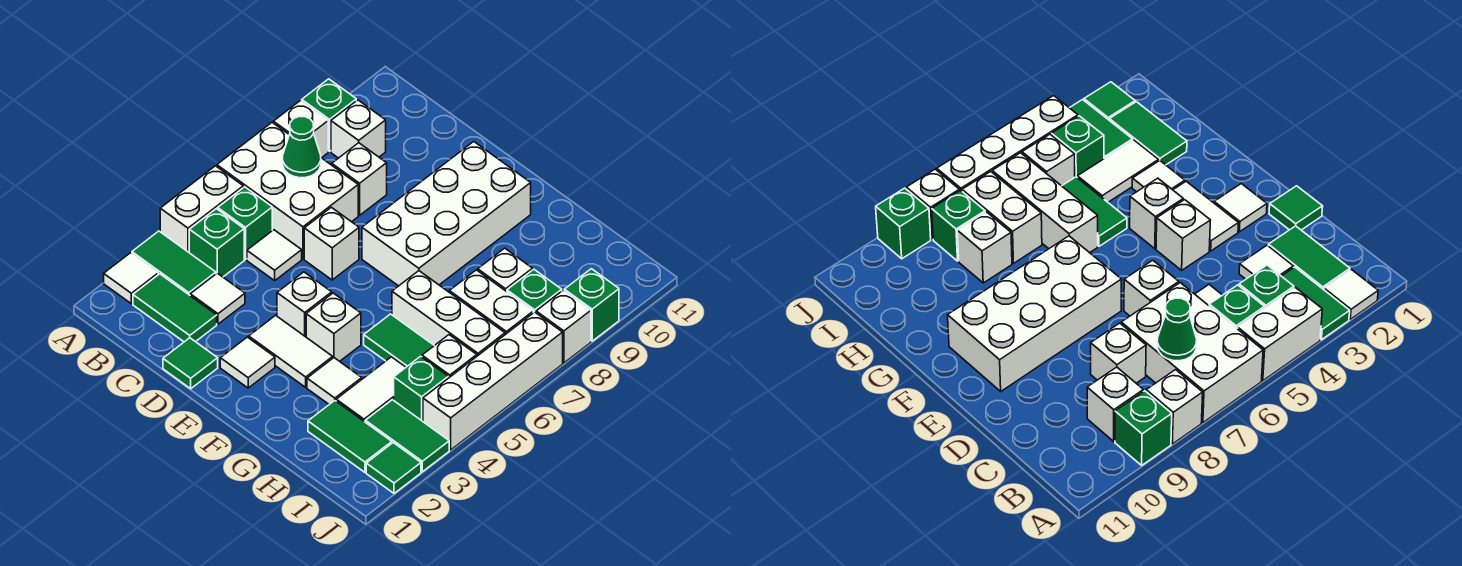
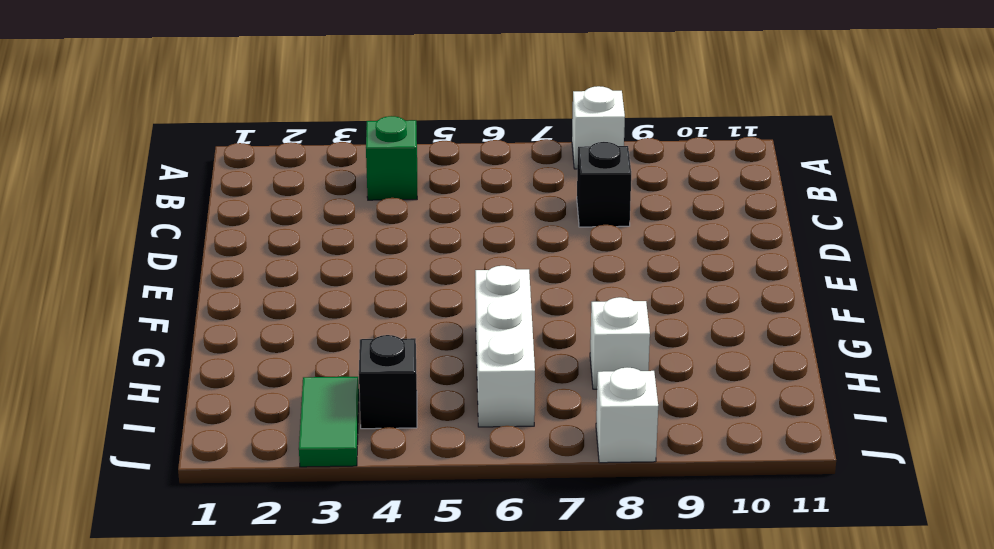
black 1x1 brick [577,142,631,227] -> white 1x1 brick [332,143,387,215]
black 1x1 brick [359,335,417,429] -> green 1x1 brick [394,356,448,421]
none -> white 1x1 tile [104,253,158,304]
none -> green 1x2 tile [132,231,216,295]
none -> white 1x2 brick [160,166,243,252]
none -> white 2x3 brick [217,123,358,259]

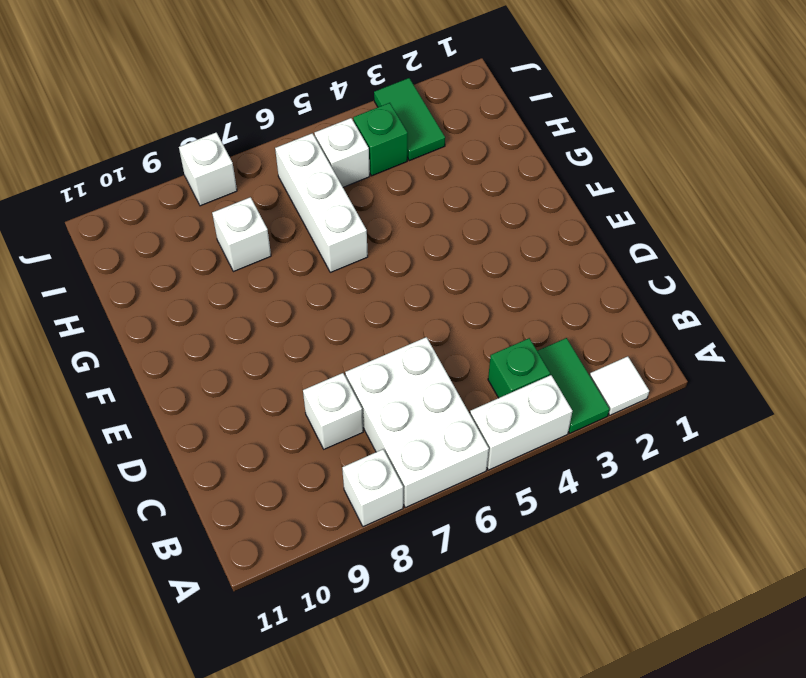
none -> green 1x1 brick [302,79,356,151]
none -> green 1x2 tile [133,274,217,342]
none -> green 1x1 brick [218,187,272,260]
none -> white 1x1 brick [331,100,386,158]

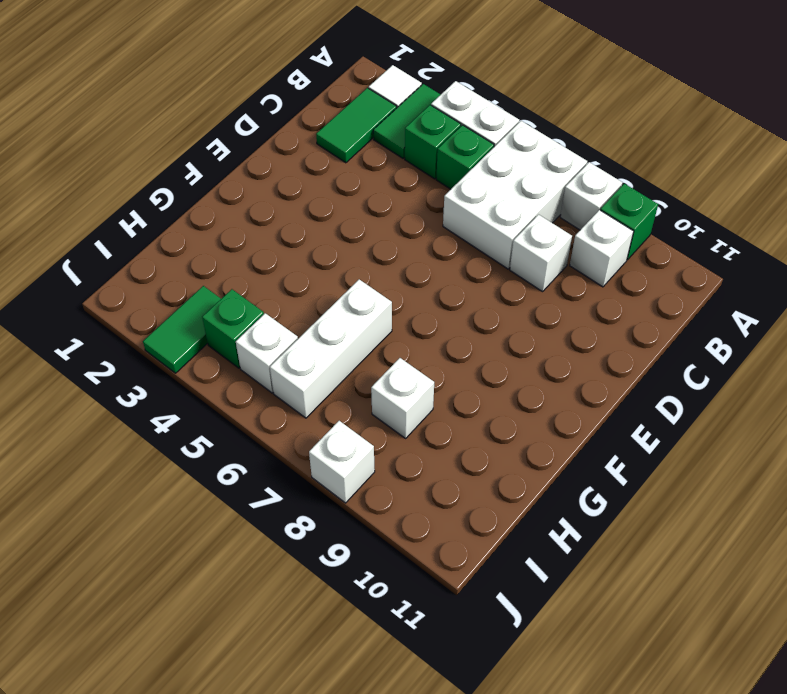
none -> white 1x1 tile [190,273,245,324]
none -> white 1x1 tile [247,230,302,280]
none -> green 1x1 tile [163,338,218,389]
none -> white 1x1 brick [304,207,359,280]

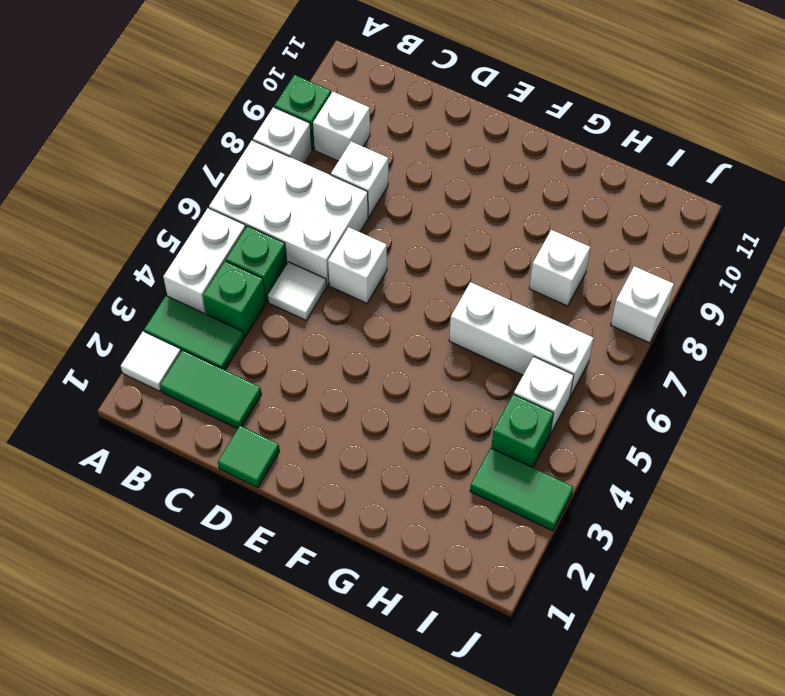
none -> white 1x1 tile [190,273,245,324]
none -> white 1x1 tile [220,337,275,388]
none -> white 1x2 tile [249,315,333,387]
none -> white 1x1 brick [277,272,332,337]

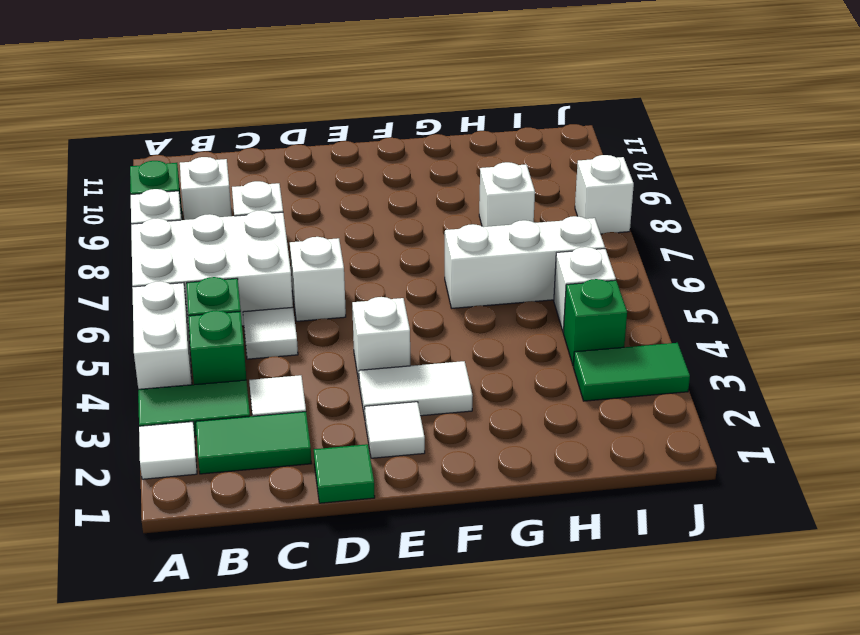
none -> white 2x4 brick [362,142,531,286]
none -> white 1x1 brick [306,293,361,361]
none -> white 1x1 tile [307,358,362,404]
none -> green 1x2 tile [364,314,434,367]

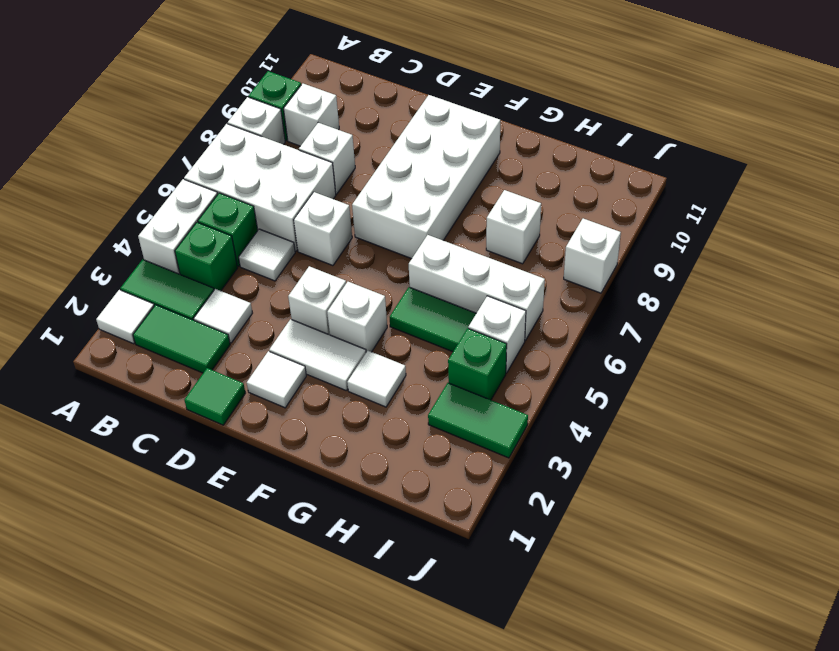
none -> green 1x2 tile [308,401,392,472]
none -> white 1x2 tile [336,357,406,422]
none -> white 1x2 brick [449,270,533,335]
none -> green 1x1 brick [507,269,562,313]

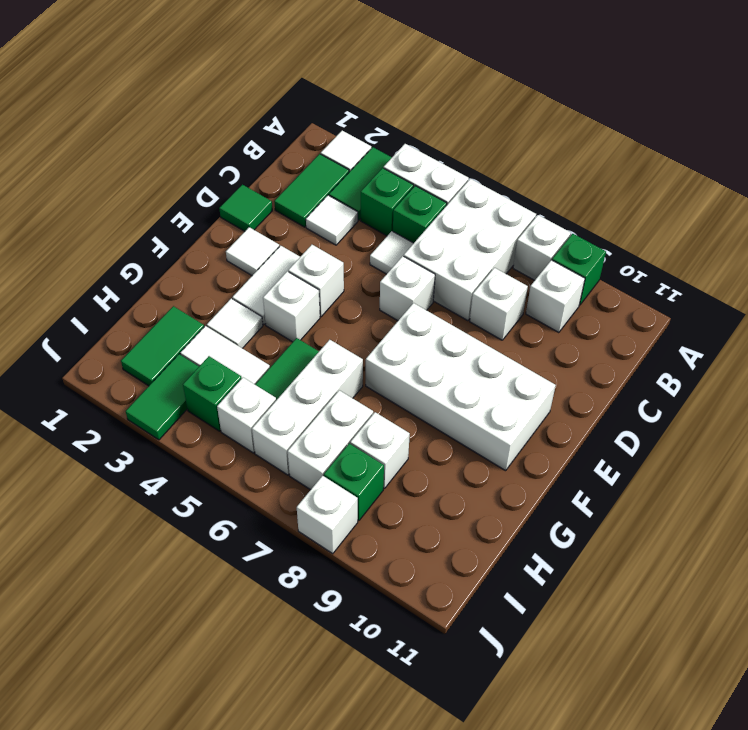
none -> green 1x1 tile [366,443,421,493]
none -> white 1x4 brick [423,312,563,450]
none -> green 1x1 brick [564,269,619,341]
none -> green 1x1 cone [283,117,321,178]

